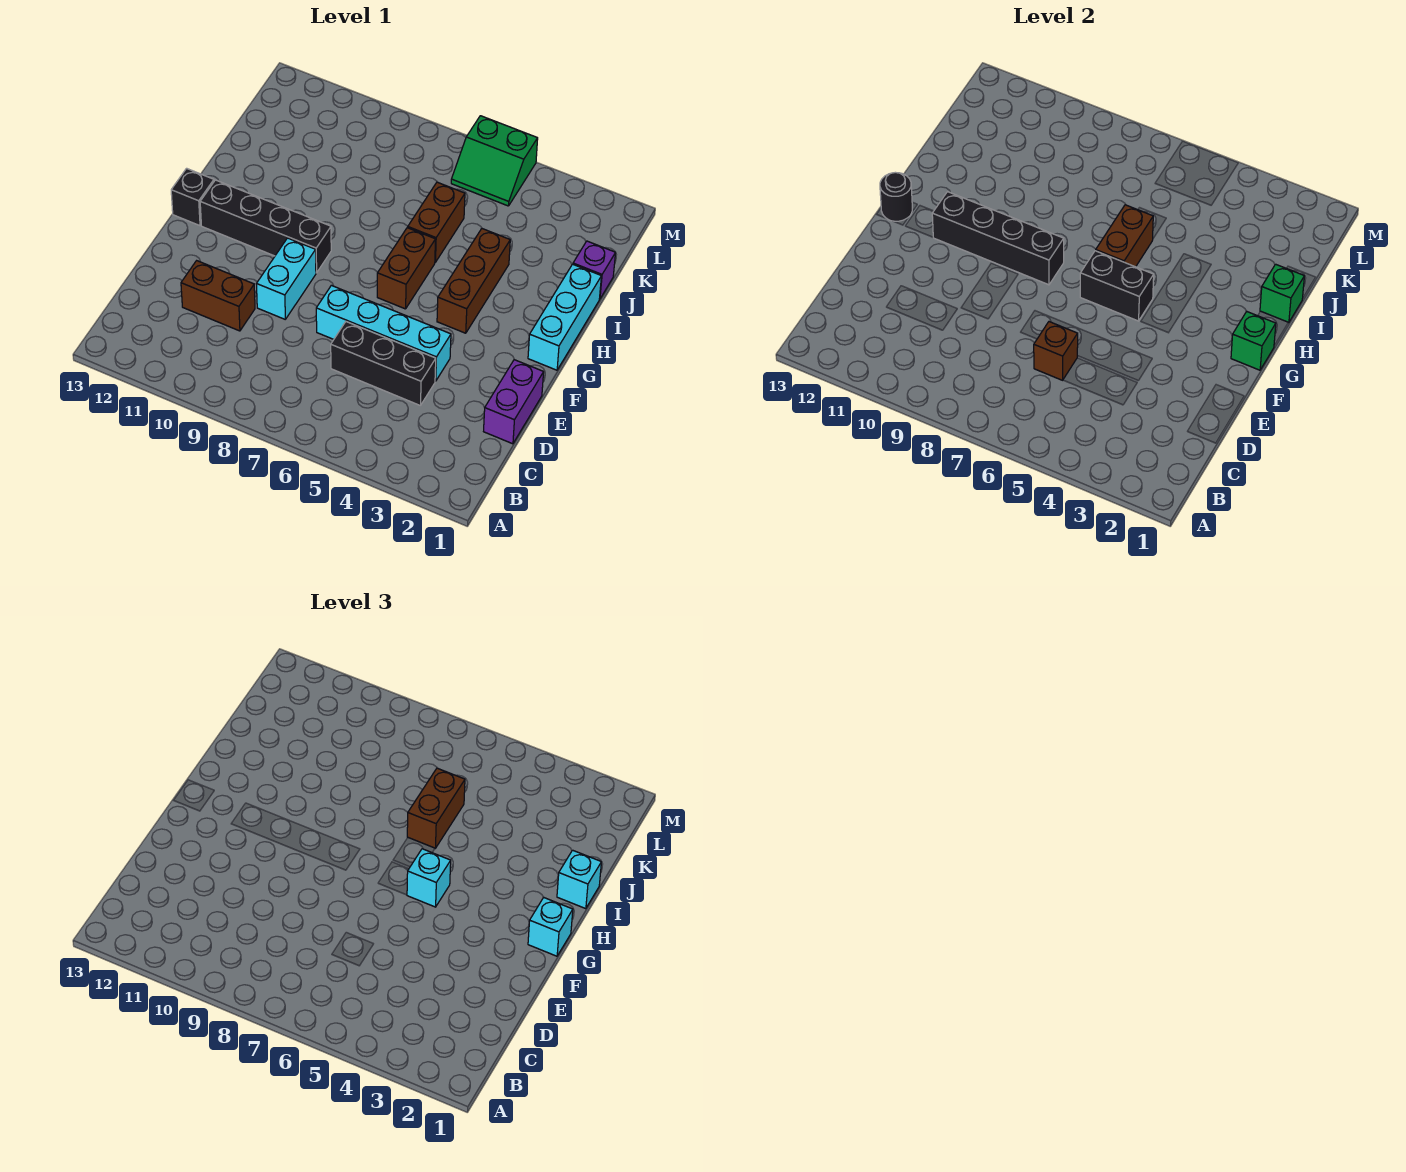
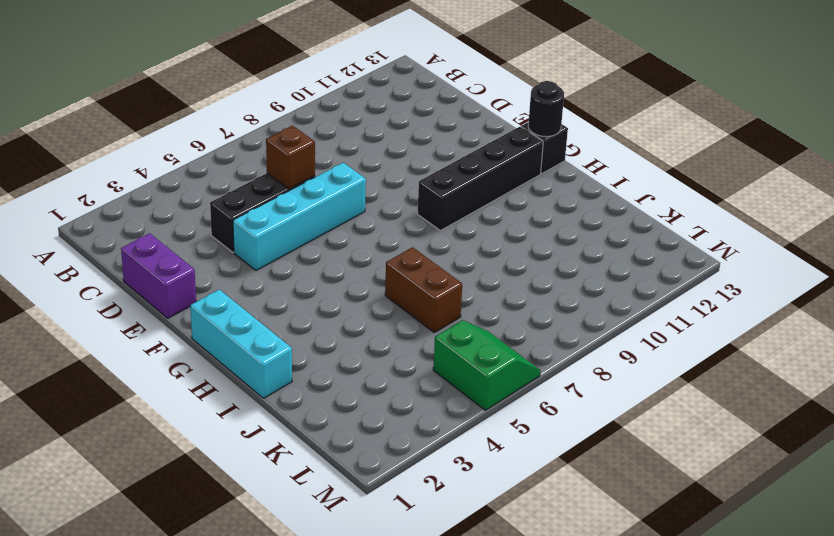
green 2x2 slope [433,320,540,410] -> green 2x2 slope turned to [451,116,538,206]
none -> brown 1x2 brick [181,261,255,331]
none -> cyan 1x2 brick [257,238,316,319]
none -> brown 1x3 brick [437,229,510,333]

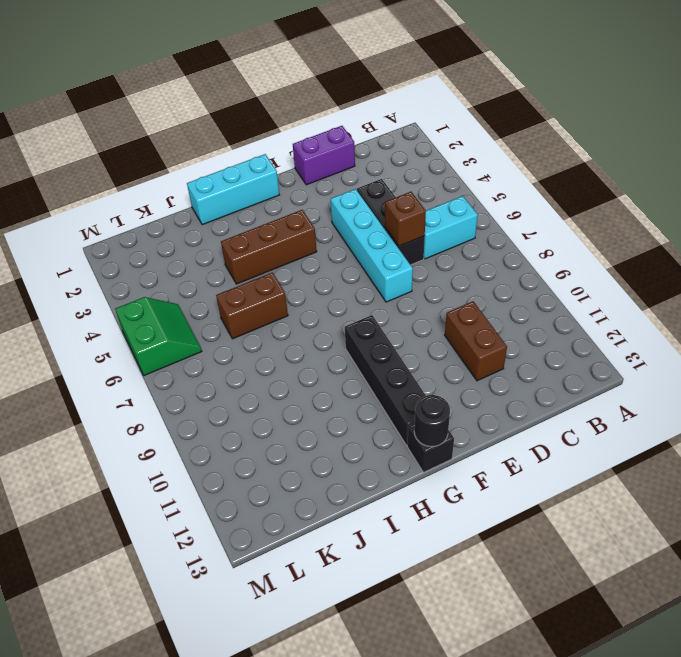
cyan 1x2 brick [424,196,478,259] -> cyan 1x2 brick moved to [257,238,316,319]
none -> brown 1x2 brick [377,228,435,309]
none -> purple 1x1 brick [573,241,616,299]
none -> green 1x1 brick [1231,311,1276,370]

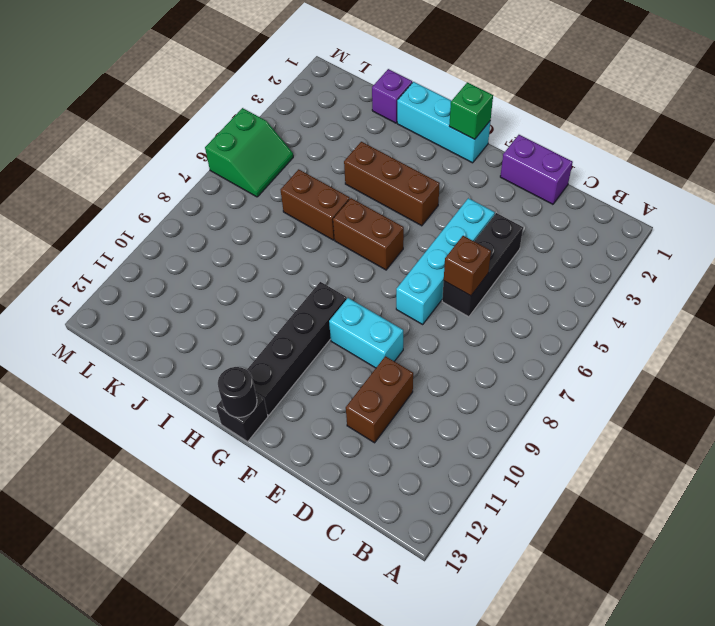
none -> black 1x2 brick [1080,251,1154,321]
none -> black 1x4 brick [932,192,1064,285]
none -> brown 1x2 brick [1096,205,1153,267]

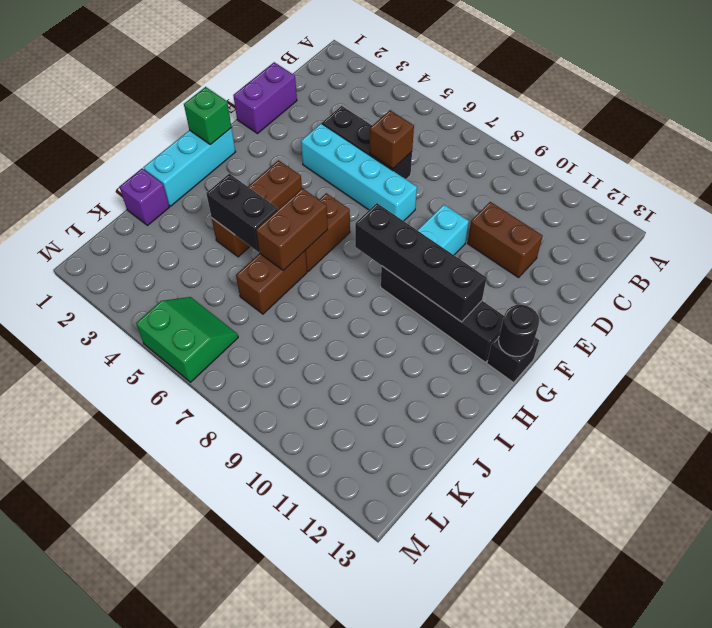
black 1x2 brick [206,174,278,252] -> black 1x2 brick moved to [1080,251,1154,321]
none -> green 1x1 brick [1260,264,1304,323]
none -> cyan 1x1 brick [528,897,573,956]
none -> cyan 1x1 brick [407,849,451,907]

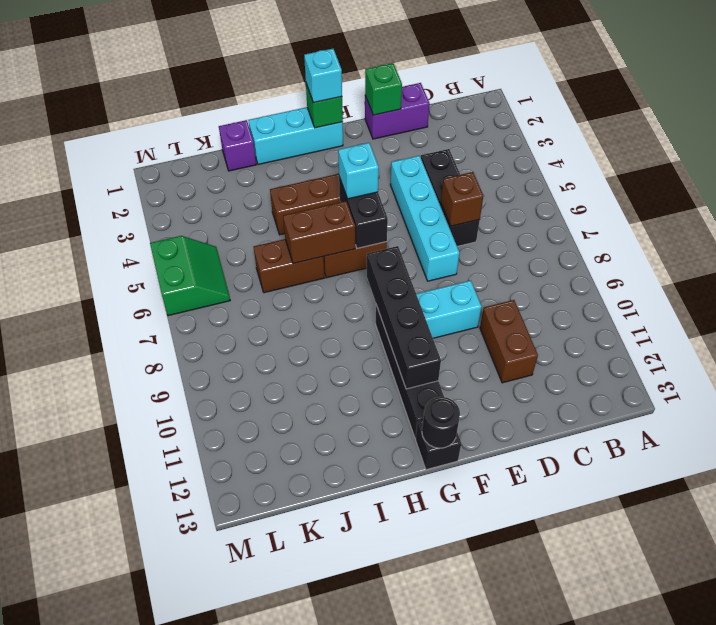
green 1x1 brick [365,63,402,115] -> green 1x1 brick moved to [1260,264,1304,323]
none -> cyan 1x1 brick [557,850,601,909]
none -> brown 1x2 brick [407,768,465,848]

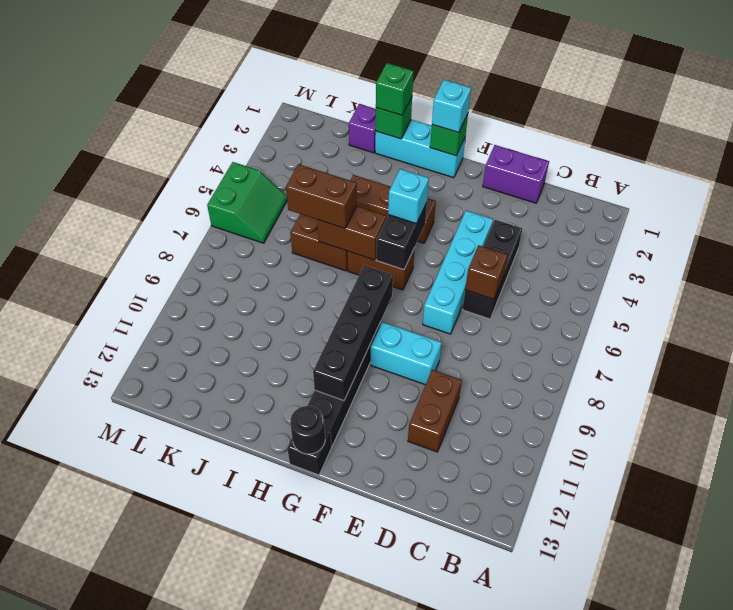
green 1x1 brick [376,63,414,115] -> cyan 1x1 brick [557,850,601,909]

